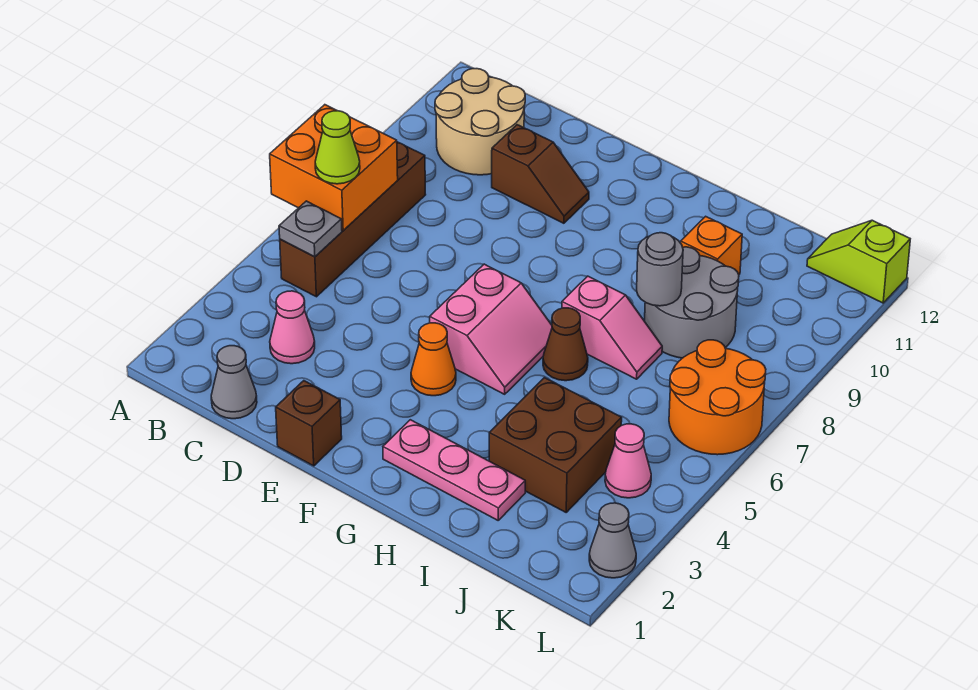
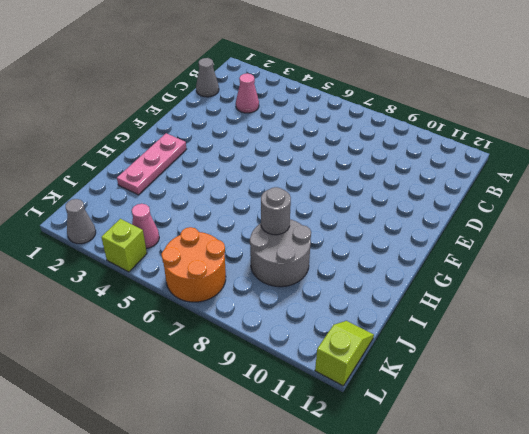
lime 1x1 brick [101,219,147,272] -> none
none -> brown 1x4 brick [280,142,426,297]
none -> tan 2x2 round brick [435,69,525,175]
none -> brown 1x2 slope [492,125,589,223]

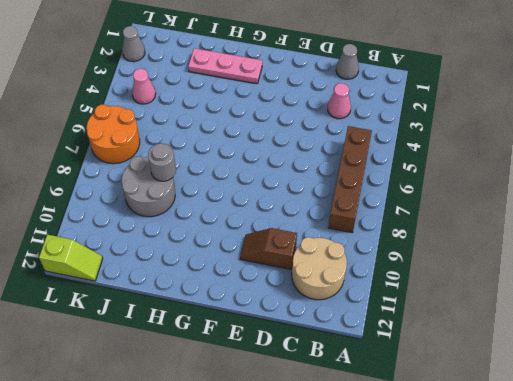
none -> brown 1x1 brick [276,381,342,466]
none -> orange 1x1 cone [411,323,456,396]
none -> pink 2x2 slope [430,264,552,394]

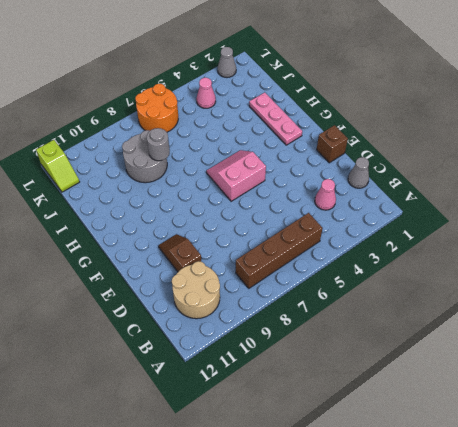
none -> orange 1x1 cone [411,323,456,396]
none -> brown 1x1 cone [543,308,588,381]
none -> pink 1x2 slope [562,276,662,379]

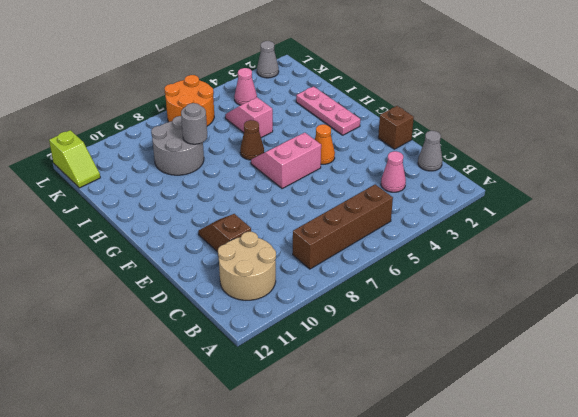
pink 1x2 slope [225,98,273,138] -> pink 1x2 slope moved to [562,276,662,379]
none -> brown 2x2 brick [489,378,622,512]
none -> orange 1x1 brick [681,216,742,274]
none -> orange 2x2 brick [270,105,398,230]

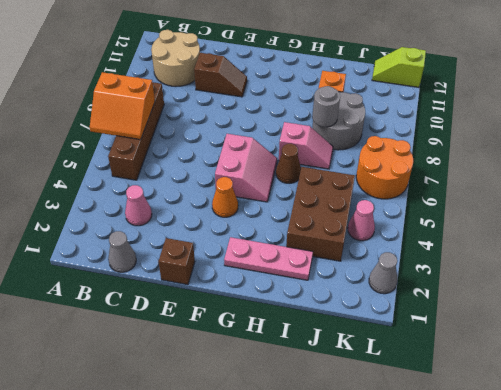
orange 2x2 slope [90,72,155,140] -> orange 2x2 brick [270,105,398,230]
brown 2x3 brick [286,167,355,261] -> brown 2x2 brick [489,378,622,512]
none -> grey 1x1 plate [279,201,342,257]
none -> lime 1x1 cone [315,111,360,184]

